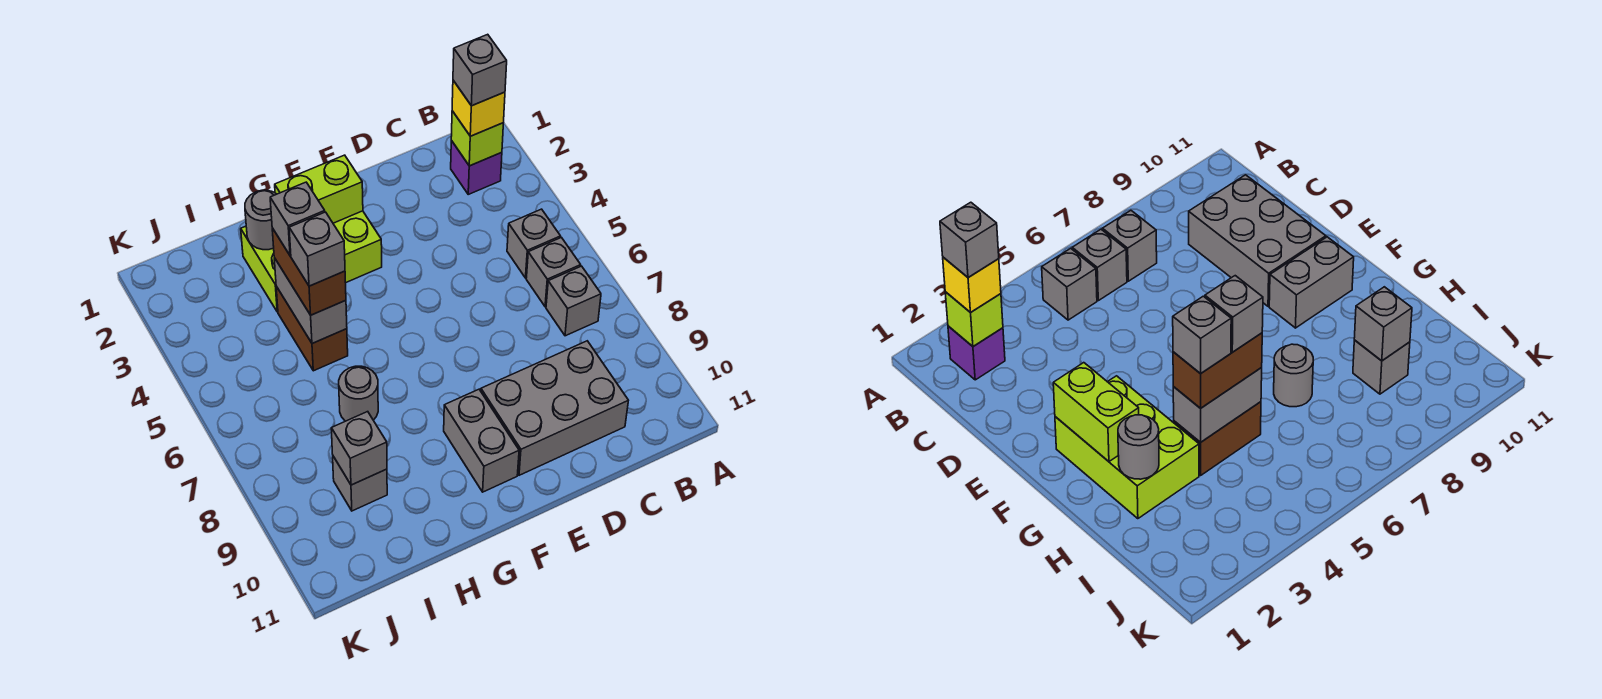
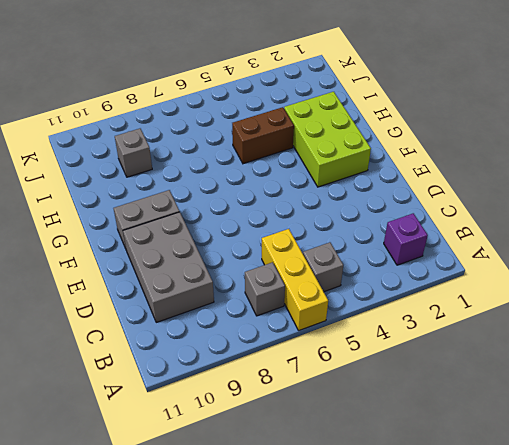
yellow 1x3 brick [262,229,328,330] -> grey 1x1 brick [526,237,581,307]
none -> grey 1x1 round brick [339,366,378,421]
none -> lime 1x1 brick [451,111,503,166]
none -> lime 1x2 brick [275,155,363,223]

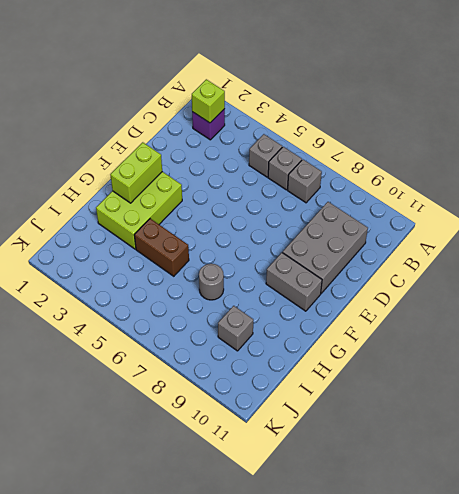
none -> grey 1x1 round brick [245,190,276,250]
none -> grey 1x2 brick [274,258,347,344]
none -> grey 1x1 brick [331,412,387,485]

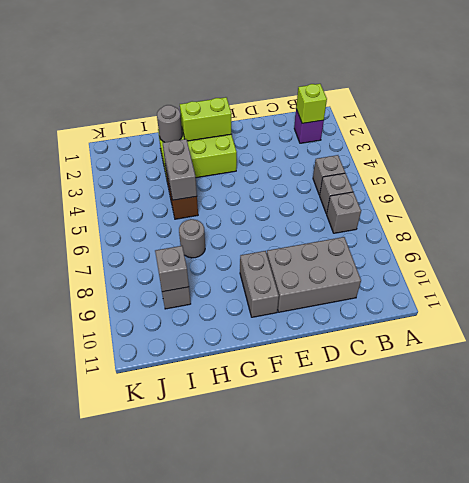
none -> yellow 1x1 brick [452,80,505,136]
none -> brown 1x2 brick [272,228,346,315]
none -> grey 1x1 brick [453,34,507,106]

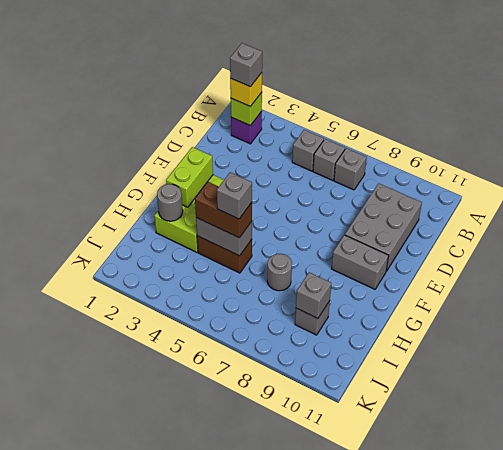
none -> grey 1x1 brick [270,182,325,256]

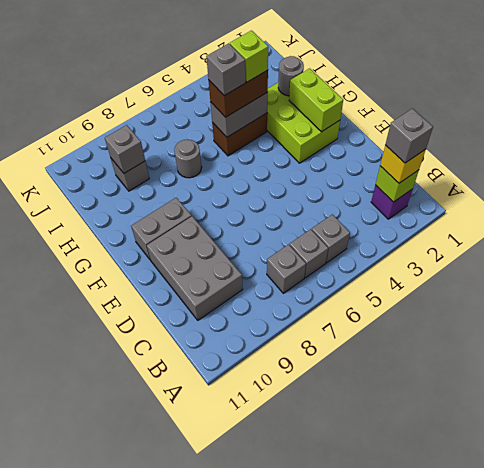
lime 1x1 brick [230,31,268,82] -> grey 1x1 brick [270,182,325,256]

